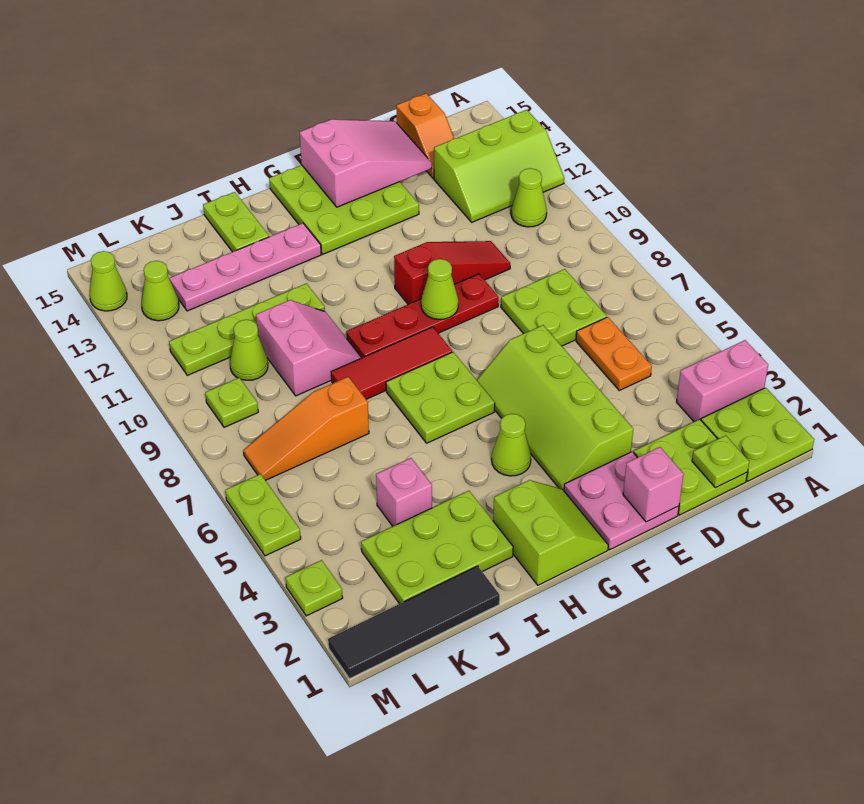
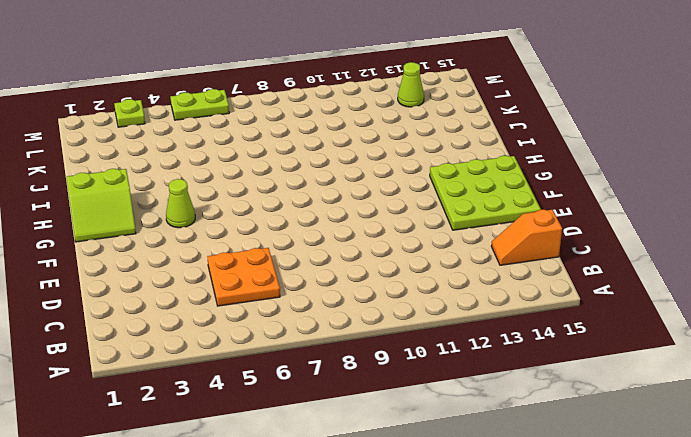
orange 2x2 plate [207,248,280,306] -> orange 1x2 plate [576,317,652,390]
none -> lime 2x2 plate [701,388,814,481]
none -> pink 1x2 brick [677,340,768,422]
none -> lime 2x3 slope [434,110,564,222]
none -> lime 1x1 cone [511,168,547,227]

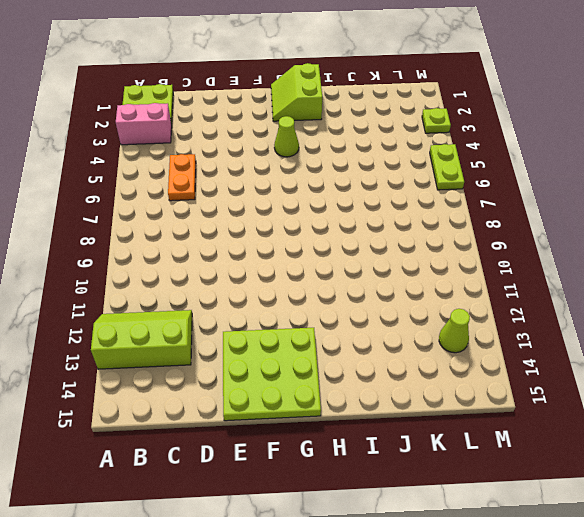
none -> lime 1x1 cone [511,168,547,227]
none -> lime 2x2 plate [634,419,748,515]
none -> lime 2x2 plate [501,269,607,346]
none -> orange 1x2 slope [396,93,454,179]

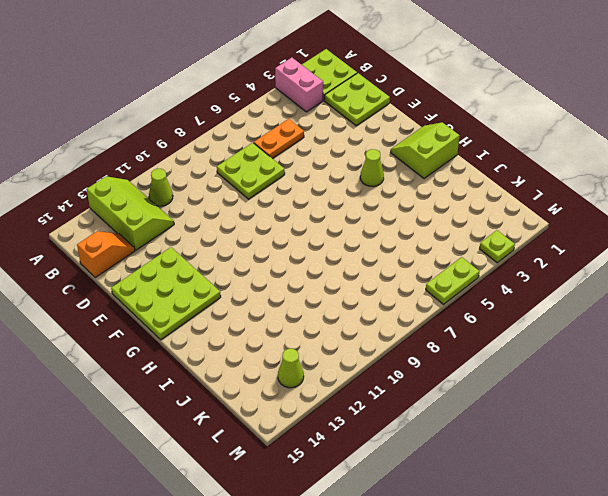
none -> red 1x3 slope [394,241,510,304]
none -> pink 2x2 plate [564,452,679,550]
none -> lime 2x4 slope [477,325,633,490]
none -> red 1x4 plate [346,274,499,358]

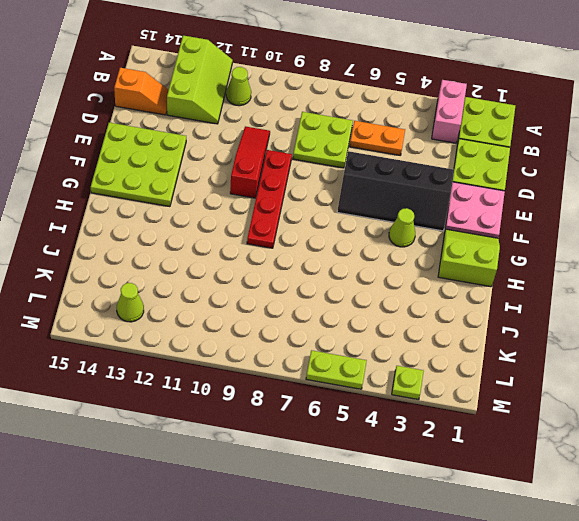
black 2x4 slope [337,151,454,231] -> lime 2x4 slope [477,325,633,490]
none -> lime 2x2 plate [386,352,495,443]
none -> red 1x3 tile [331,327,452,399]
none -> pink 1x4 plate [169,223,321,311]
none -> lime 2x3 plate [361,491,513,604]

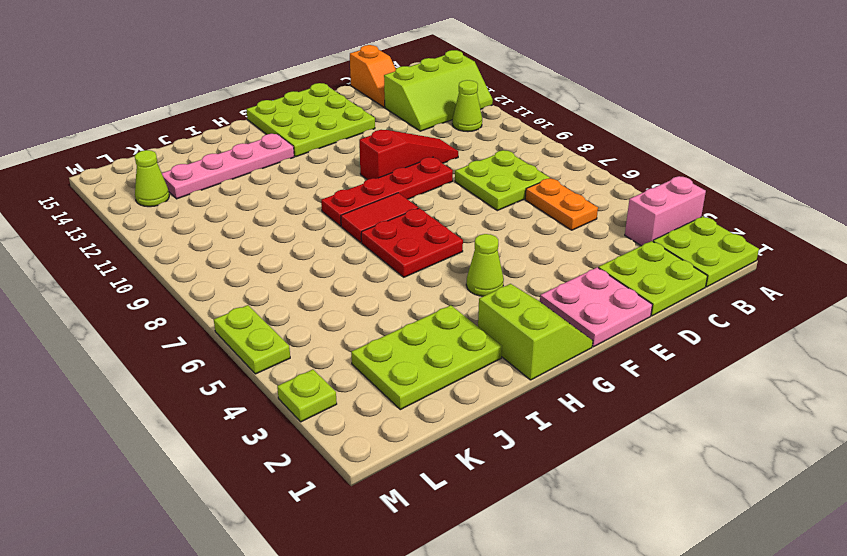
red 2x2 plate [361,208,463,277] -> lime 2x2 plate [386,352,495,443]
red 1x2 tile [341,193,418,242] -> red 1x3 tile [331,327,452,399]
none -> lime 2x4 slope [477,325,633,490]
none -> pink 2x2 slope [256,300,361,396]
none -> lime 1x4 plate [169,283,325,375]
none -> lime 1x2 plate [203,192,269,252]

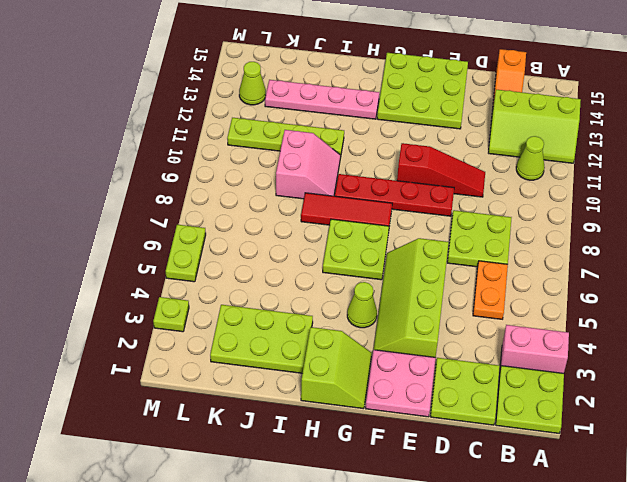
none -> lime 1x2 plate [203,192,269,252]
none -> black 1x4 tile [328,566,500,679]
none -> pink 1x1 brick [376,458,432,526]
none -> orange 1x3 slope [244,377,369,480]

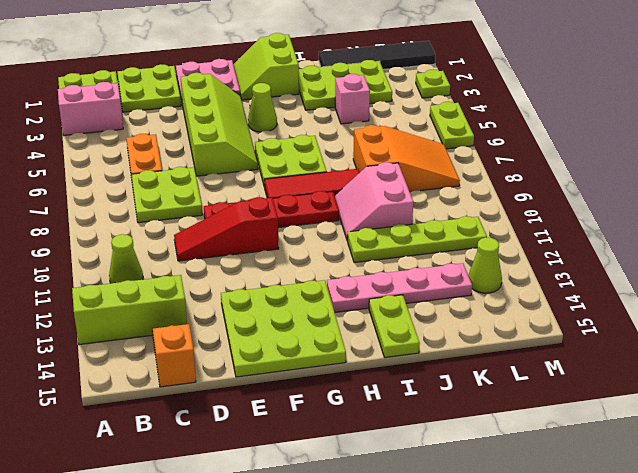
orange 2x3 slope [353,125,460,192] -> orange 1x3 slope [244,377,369,480]
none -> lime 1x1 cone [230,320,268,380]
none -> lime 1x1 plate [205,378,258,427]
none -> lime 1x1 cone [90,251,127,311]
none -> lime 1x1 plate [692,435,749,488]

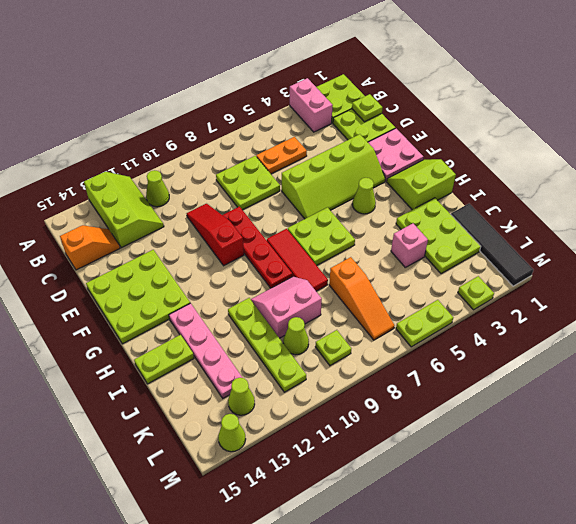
none -> pink 2x3 slope [300,119,432,207]
none -> pink 1x1 brick [623,447,684,522]
none -> lime 1x1 cone [421,259,458,320]

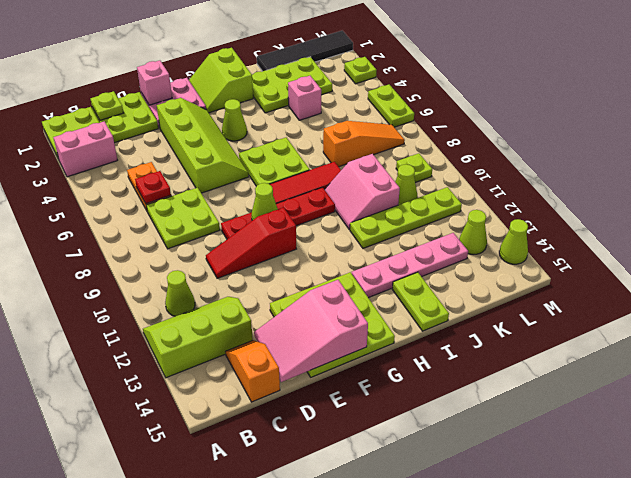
red 1x1 plate [135,171,171,204] -> none

